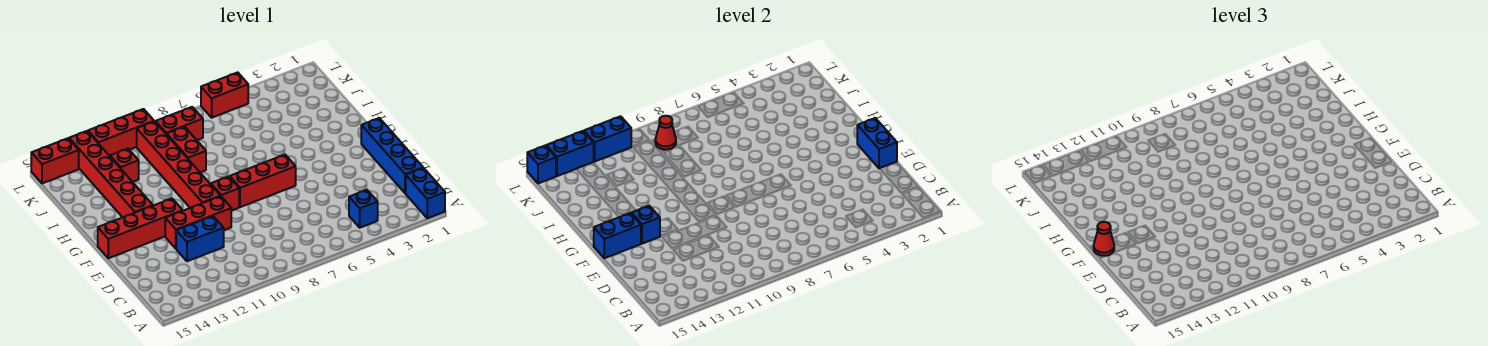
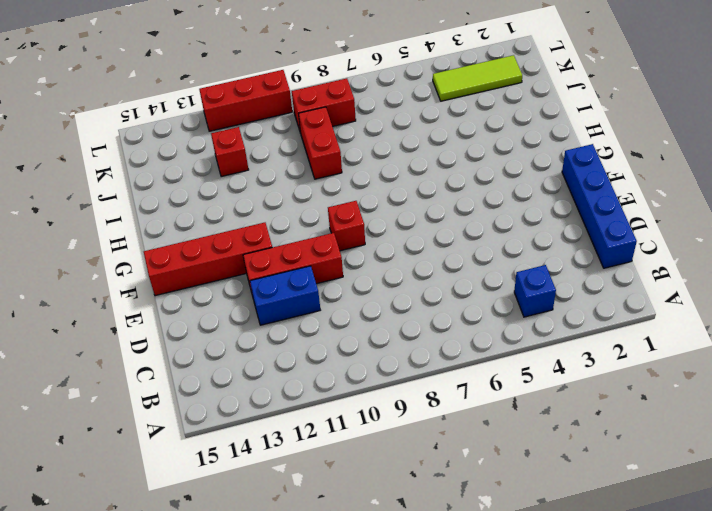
lime 1x3 tile [433,55,522,101] -> none
none -> blue 1x2 brick [406,168,445,218]
none -> red 1x3 brick [230,155,296,207]
none -> red 1x6 brick [137,122,220,208]

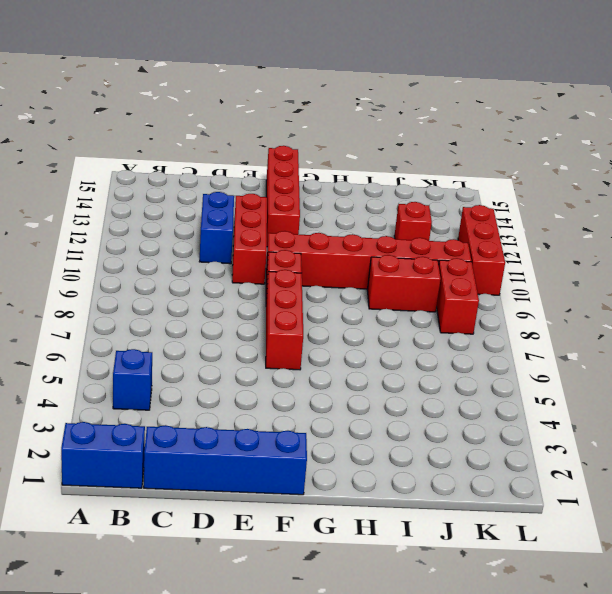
none -> red 1x6 brick [69,131,153,217]
none -> red 1x2 brick [201,72,248,118]
none -> red 1x2 brick [31,138,79,183]

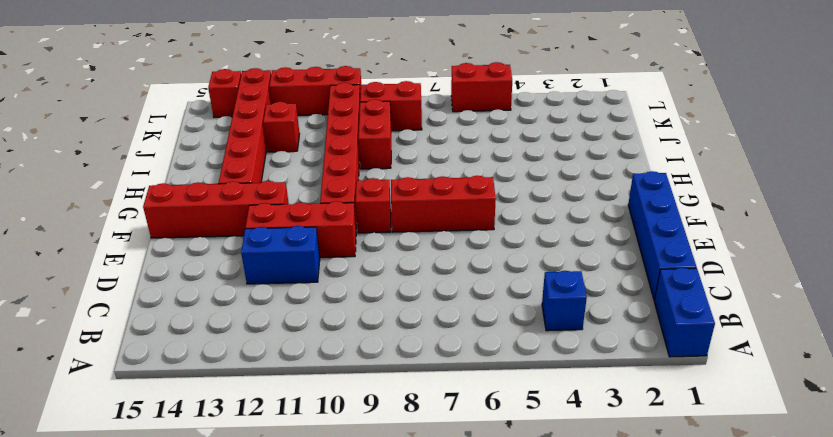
red 1x1 brick [208,69,241,118] -> red 1x2 brick [31,138,79,183]
none -> blue 1x2 brick [857,118,897,168]
none -> blue 1x1 brick [631,206,660,244]
none -> blue 1x2 brick [594,213,641,258]

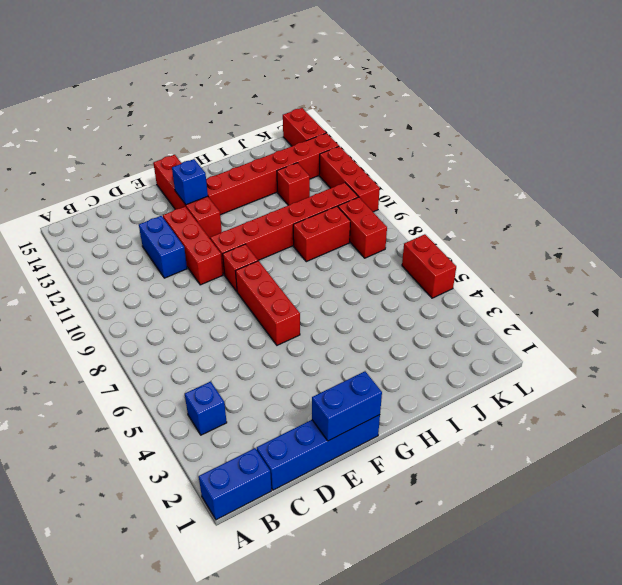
none -> blue 1x2 brick [594,213,641,258]
none -> red 1x1 cone [655,116,676,150]
none -> blue 1x2 brick [584,116,631,161]

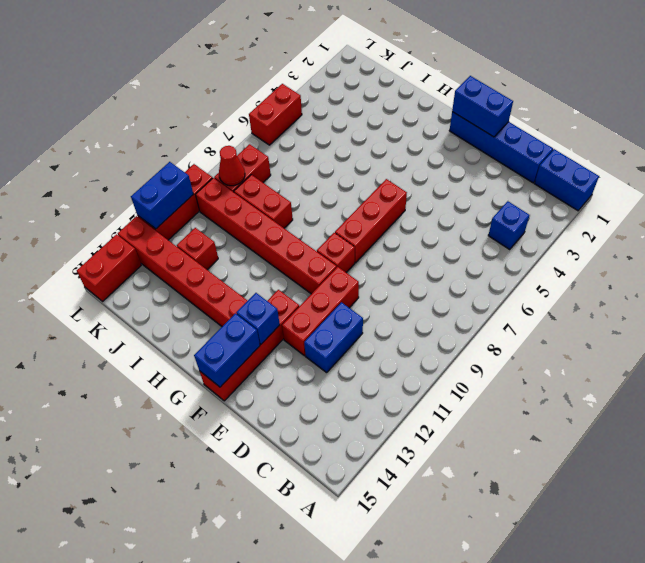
none -> blue 1x2 brick [546,131,594,176]
none -> blue 1x1 brick [527,146,556,183]
none -> red 1x1 cone [1094,222,1114,256]

